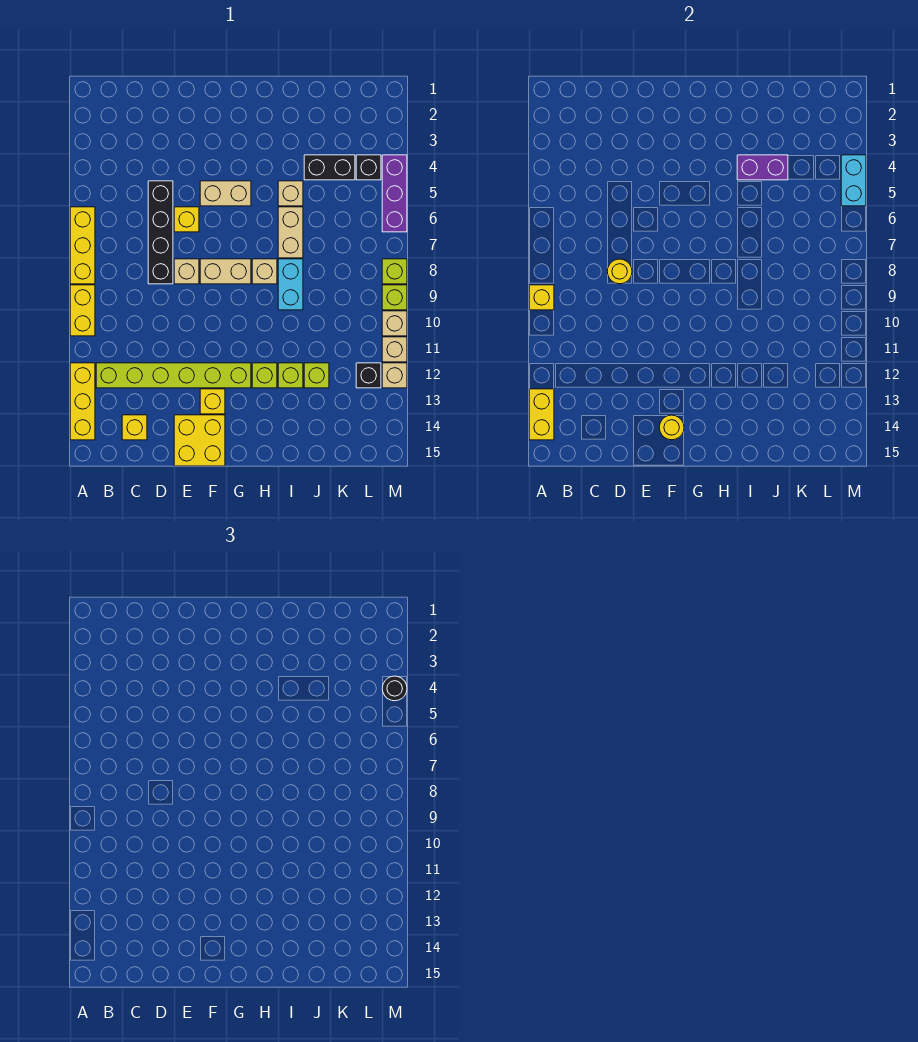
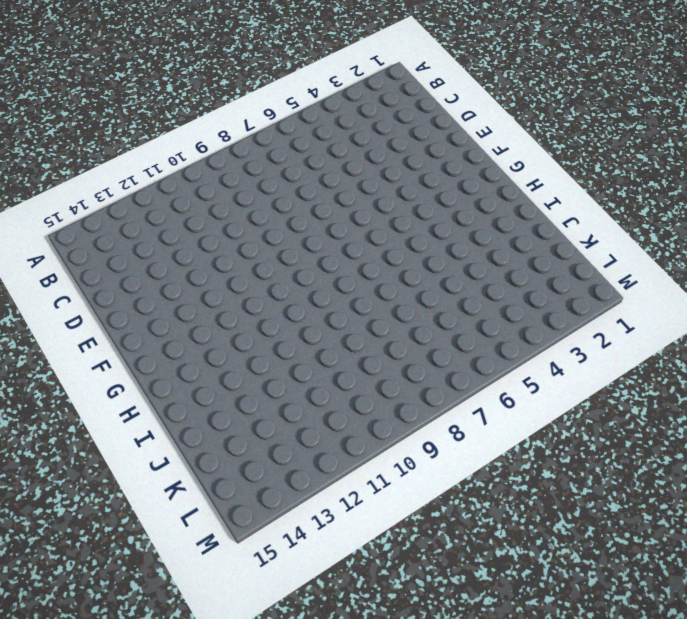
none -> yellow 1x3 brick [70,207,95,284]
none -> yellow 1x2 brick [70,285,95,336]
none -> yellow 1x3 brick [70,363,95,440]
none -> lime 1x6 brick [96,363,251,388]

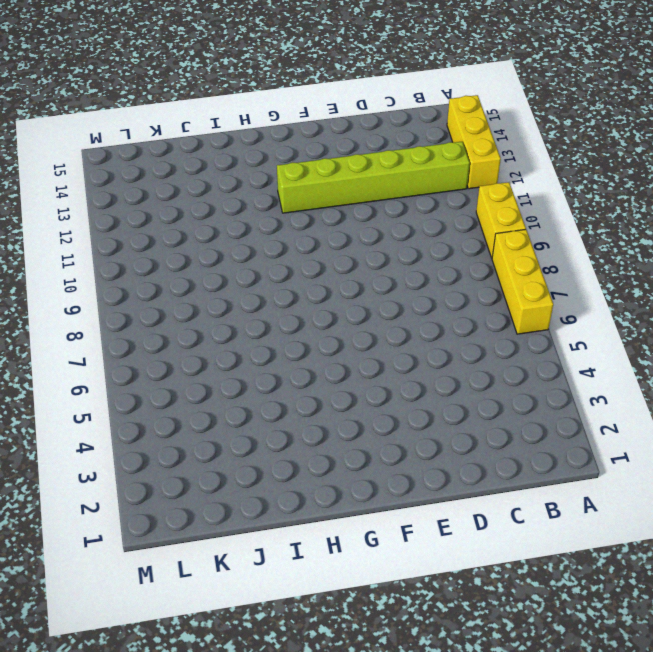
none -> yellow 1x1 brick [122,415,147,440]
none -> black 1x4 brick [148,181,173,284]
none -> yellow 1x1 brick [174,207,199,232]
none -> tan 1x1 brick [174,259,199,284]

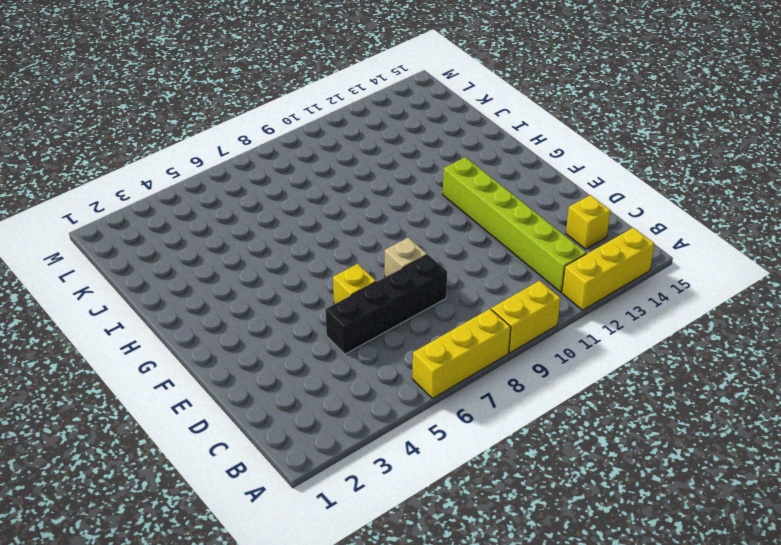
none -> yellow 2x2 brick [174,415,225,466]
none -> tan 1x2 brick [200,181,251,206]
none -> tan 1x2 brick [200,259,251,284]
none -> yellow 1x1 brick [200,389,225,414]

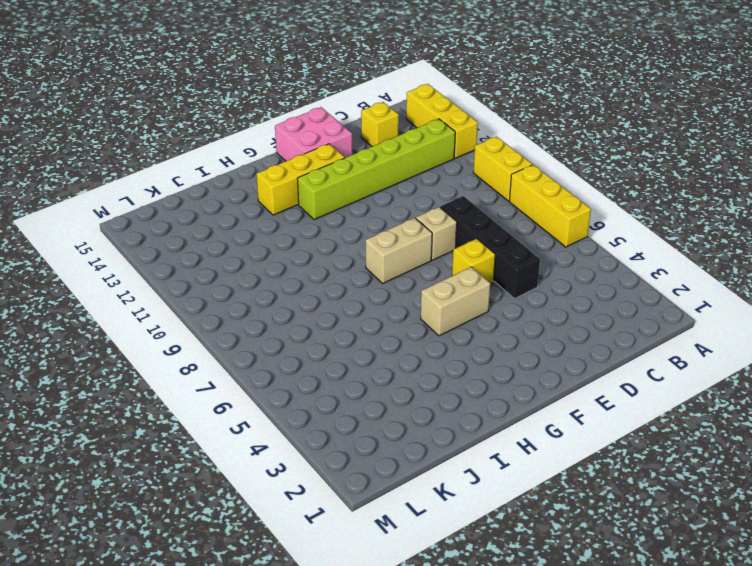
pink 2x2 brick [275,107,352,161] -> yellow 2x2 brick [174,415,225,466]
yellow 1x3 brick [257,144,345,215] -> yellow 1x1 brick [200,389,225,414]
none -> tan 1x1 brick [252,259,277,284]
none -> lime 1x1 brick [252,363,277,388]
none -> tan 1x1 brick [278,181,303,206]
none -> tan 1x2 brick [278,207,303,258]

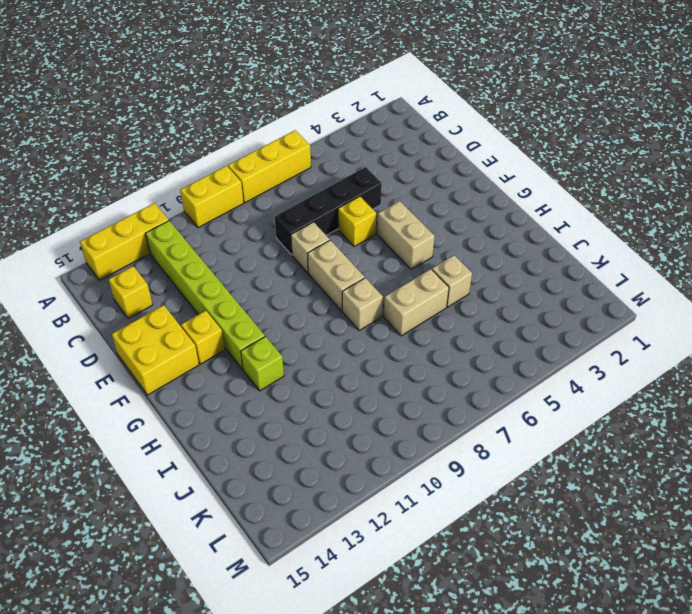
none -> cyan 1x2 brick [278,259,303,310]
none -> lime 1x1 brick [278,363,303,388]
none -> black 1x2 brick [304,155,355,180]
none -> lime 1x1 brick [304,363,329,388]

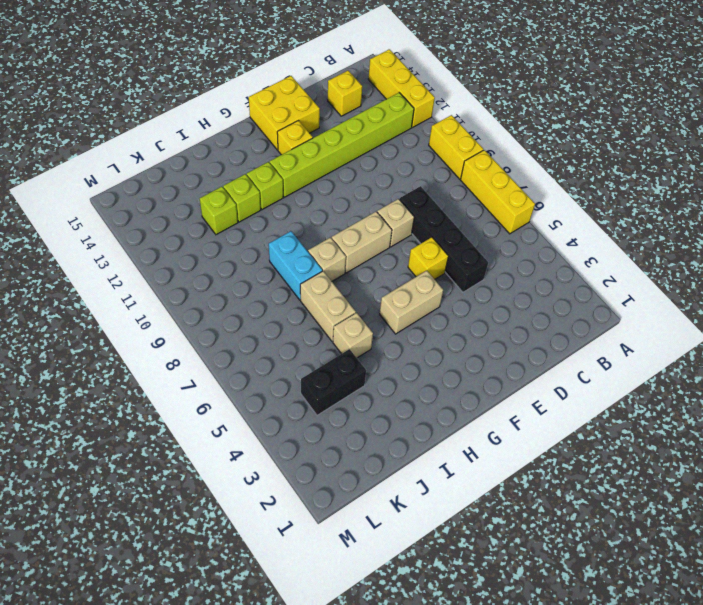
none -> black 1x1 brick [356,155,381,180]
none -> black 1x1 brick [356,363,381,388]
none -> purple 1x3 brick [382,155,407,232]
none -> lime 1x1 brick [382,259,407,284]

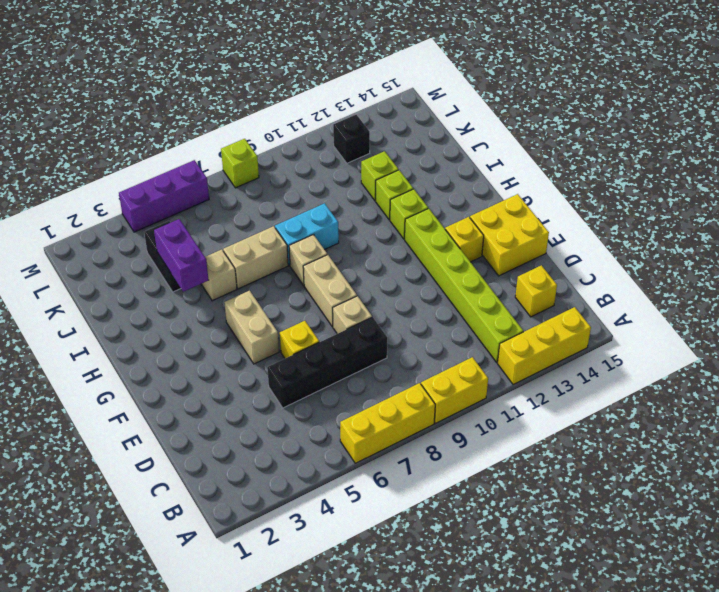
none -> black 1x1 brick [356,155,381,180]
none -> lime 1x1 brick [382,285,407,310]
none -> tan 1x1 brick [382,311,407,336]
none -> tan 1x1 brick [382,337,407,362]

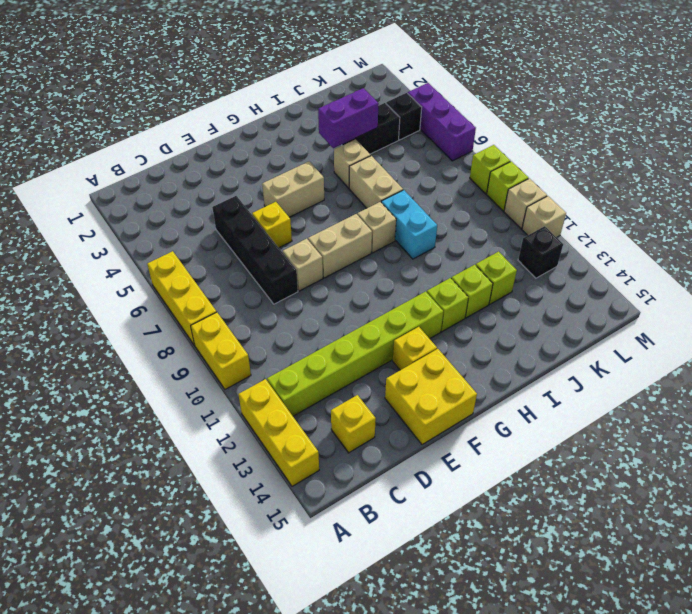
none -> tan 1x1 brick [382,363,407,388]
none -> yellow 1x1 brick [529,285,554,310]
none -> yellow 1x2 brick [529,389,554,440]
none -> yellow 1x1 round brick [607,259,632,284]

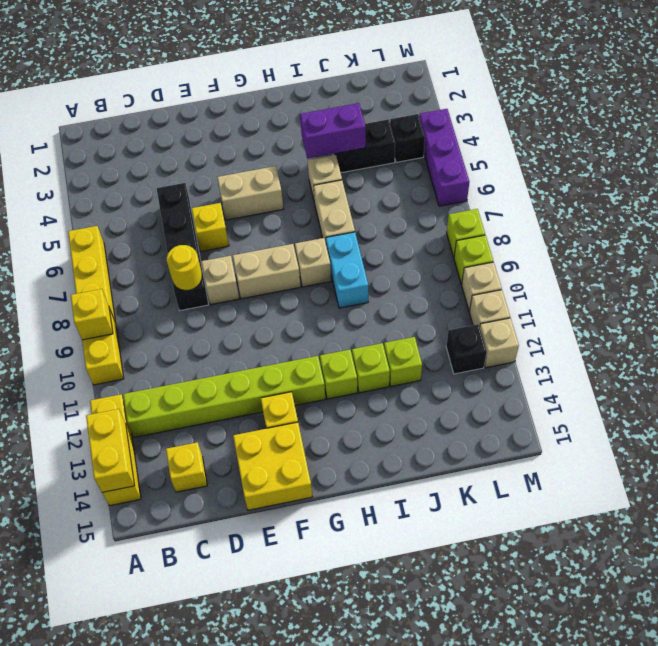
none -> yellow 1x1 round brick [659,415,684,440]
none -> cyan 1x2 brick [841,155,866,206]
none -> black 1x1 round brick [382,676,407,701]

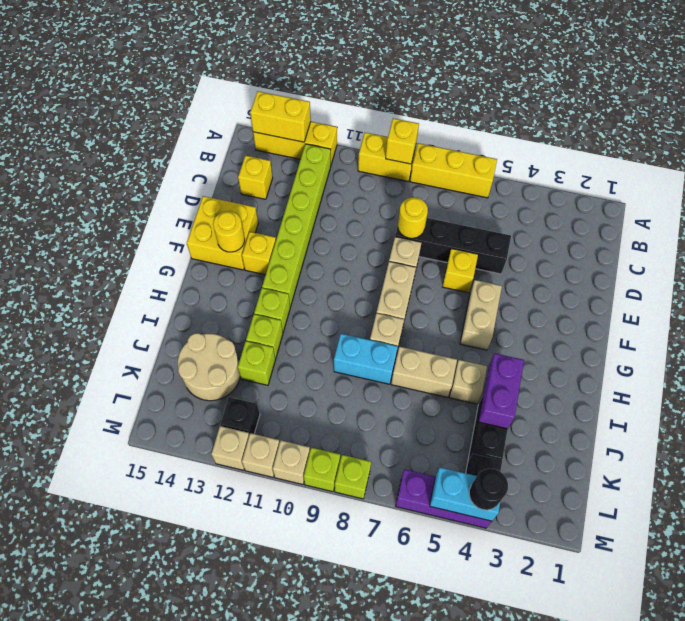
tan 2x2 round brick [178,333,240,401] -> none

